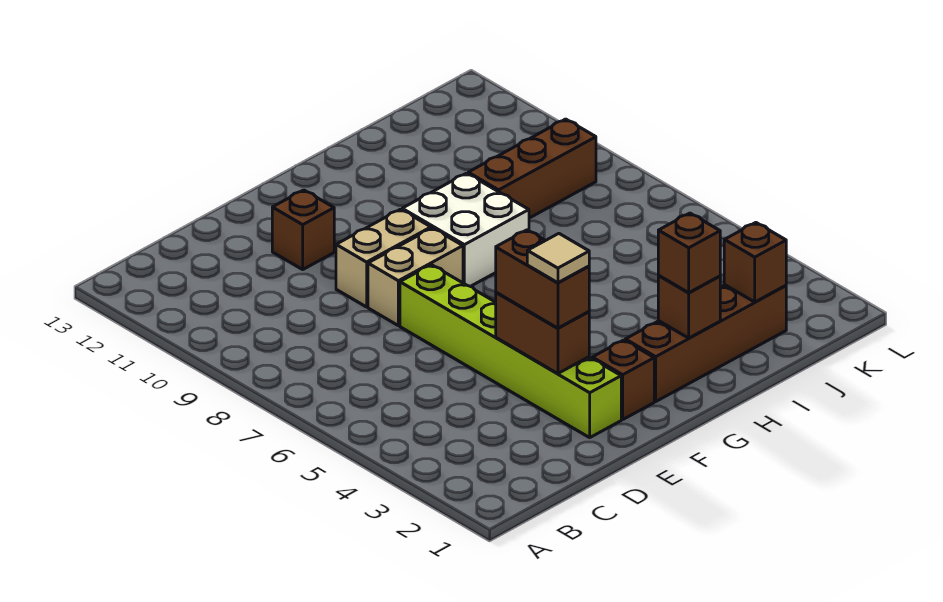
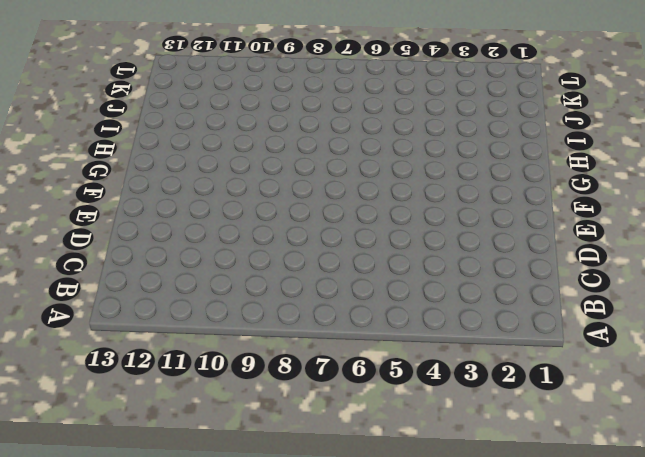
none -> lime 1x6 brick [400,265,621,438]
none -> tan 1x2 brick [368,228,463,326]
none -> tan 1x2 brick [336,209,431,307]

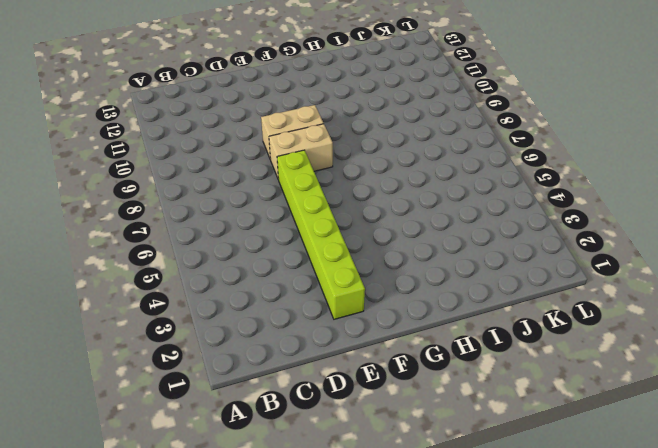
none -> brown 1x1 brick [272,190,334,269]
none -> brown 1x1 brick [592,340,654,419]
none -> brown 1x4 brick [625,285,786,401]

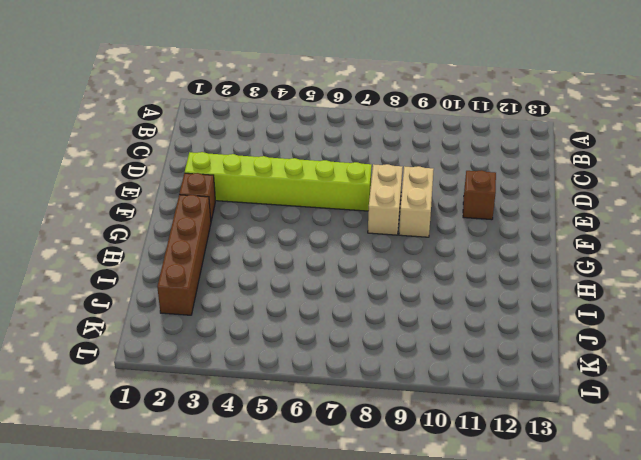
none -> white 2x2 brick [402,173,529,286]
none -> brown 1x3 brick [468,119,596,218]
none -> brown 1x2 brick [496,292,589,374]

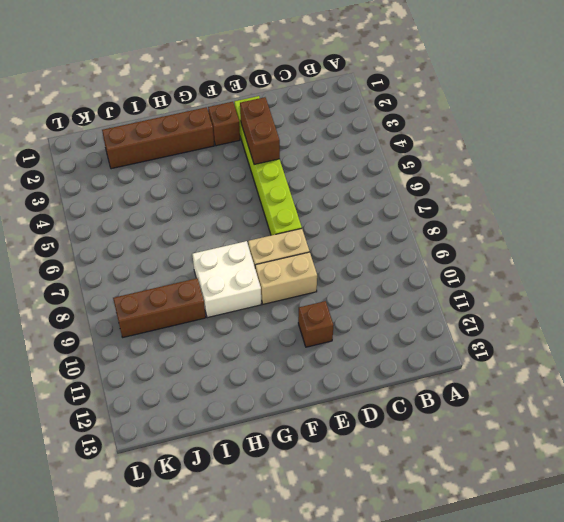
none -> brown 1x1 brick [658,276,720,338]
none -> brown 1x1 brick [724,223,786,302]
none -> brown 1x2 brick [496,230,589,328]

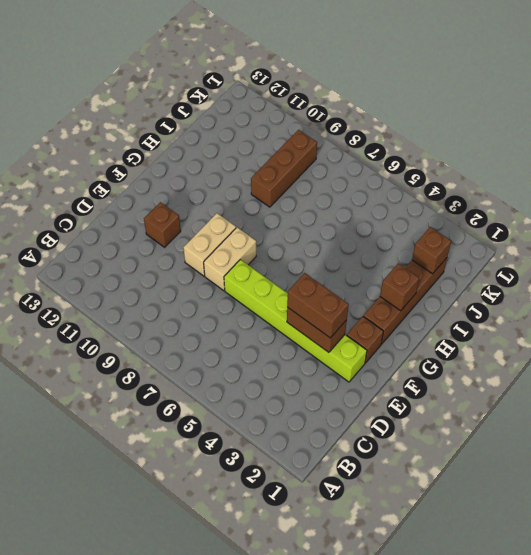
none -> white 2x2 brick [402,173,529,286]
none -> brown 1x1 brick [658,213,720,293]
none -> tan 1x1 tile [527,234,589,283]

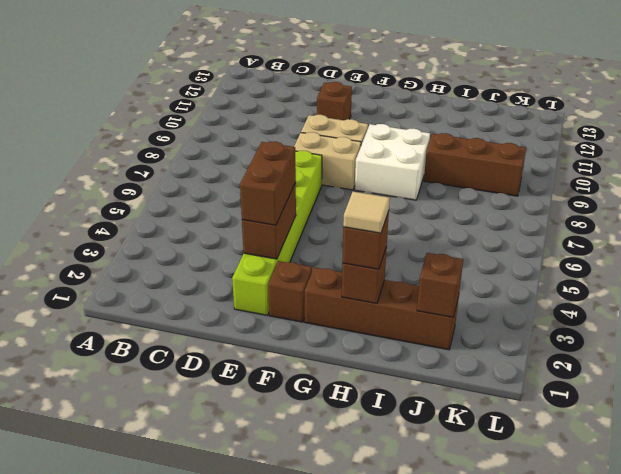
tan 1x1 tile [343,192,390,233] -> tan 1x1 tile moved to [527,234,589,283]

